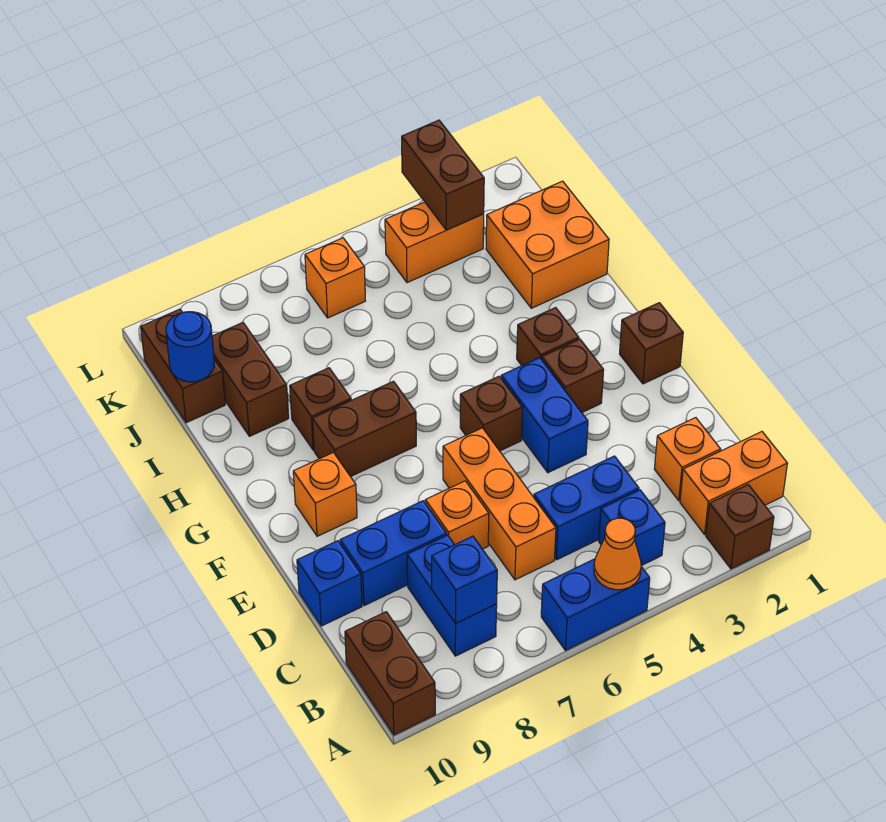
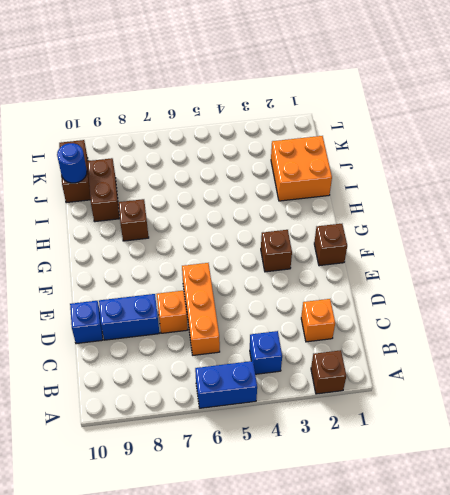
none -> brown 1x2 brick [345,612,435,735]
none -> orange 1x2 brick [680,432,787,534]
none -> blue 1x2 brick [407,535,497,656]

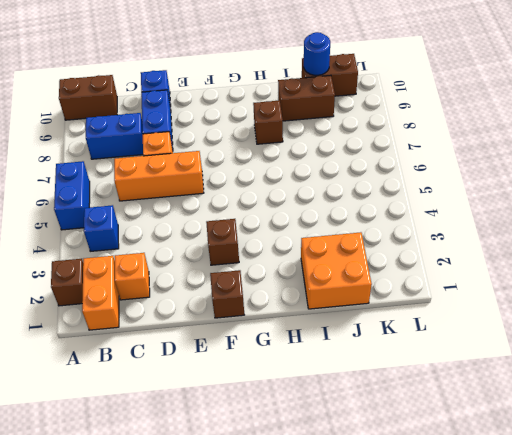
none -> blue 1x2 brick [534,456,639,560]
none -> blue 1x2 brick [501,358,588,473]
none -> brown 1x1 brick [460,376,523,451]

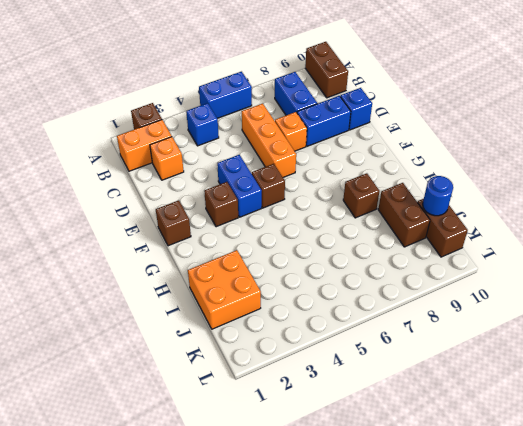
none -> blue 1x2 brick [534,456,639,560]
none -> orange 1x1 brick [293,453,357,536]
none -> brown 1x1 brick [517,308,579,365]

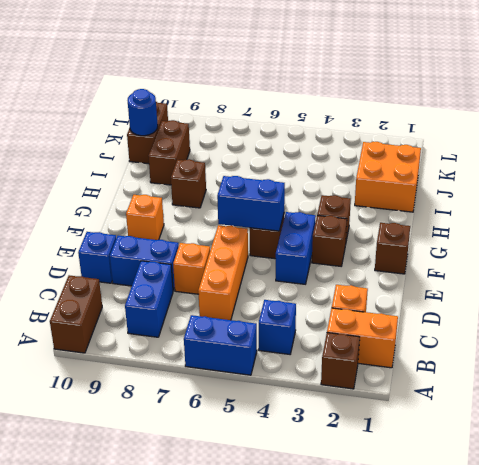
blue 1x2 brick [217,176,285,231] -> blue 1x2 brick moved to [534,456,639,560]
none -> brown 1x2 brick [313,381,416,477]
none -> orange 1x2 brick [385,202,484,283]
none -> orange 1x1 brick [305,238,365,318]

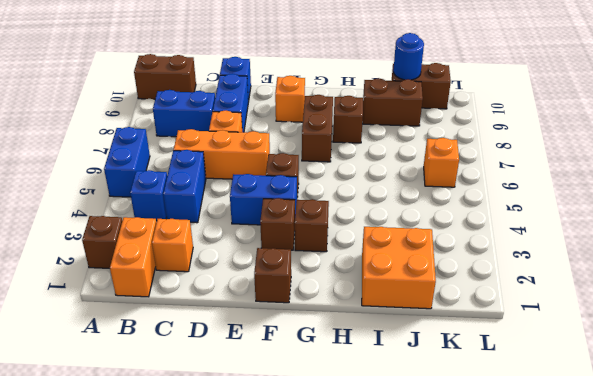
none -> orange 1x2 brick [385,202,484,283]
none -> orange 1x1 cone [594,518,641,590]
none -> blue 1x1 brick [432,536,497,623]

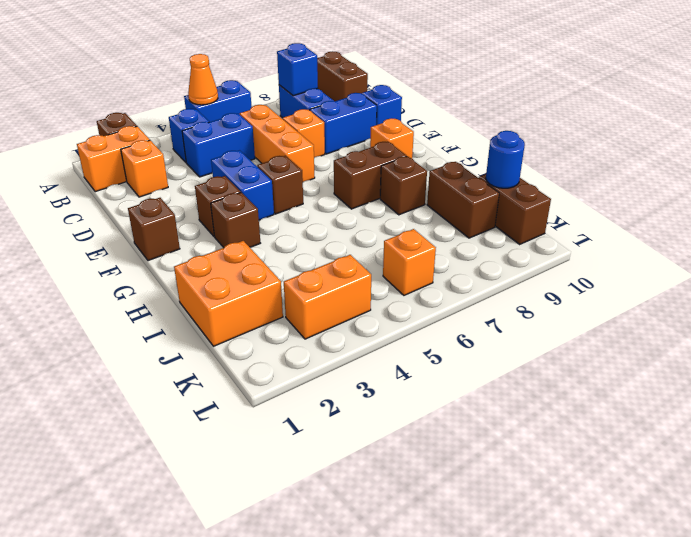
none -> brown 1x2 brick [402,120,484,230]

